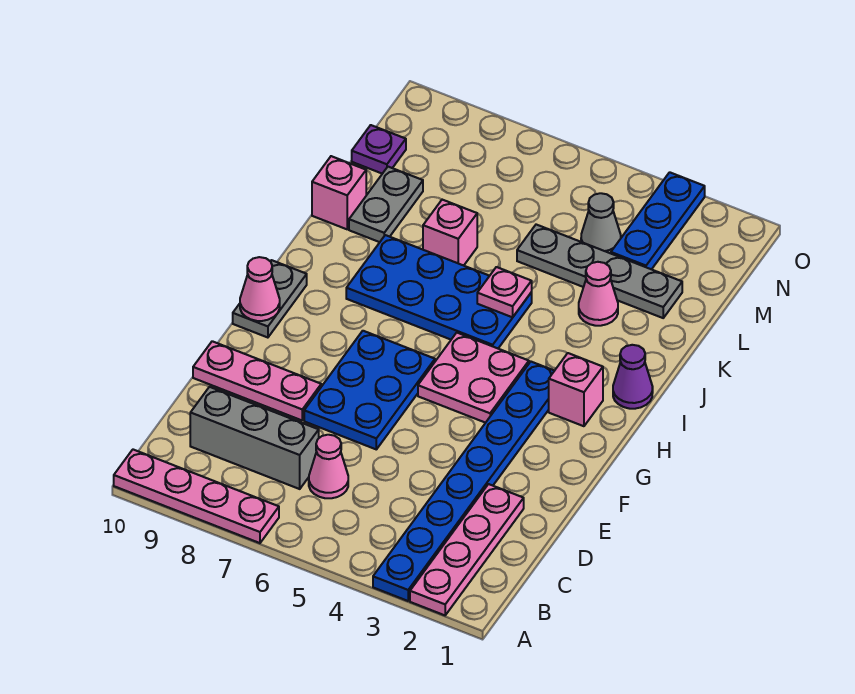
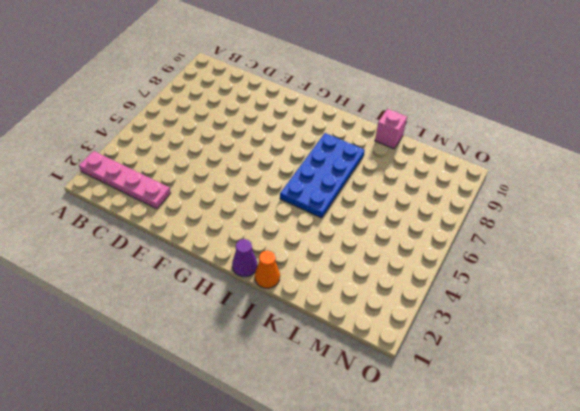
orange 1x1 cone [255,250,280,288] -> none
none -> blue 1x8 plate [373,362,554,601]
none -> pink 1x4 plate [114,450,279,543]
none -> pink 1x1 cone [309,435,348,498]

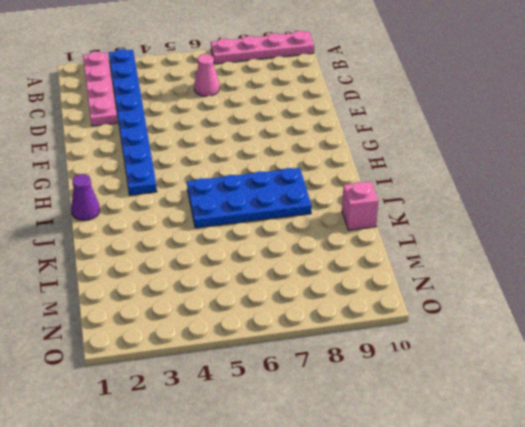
none -> grey 1x3 brick [190,387,319,489]
none -> blue 2x3 plate [304,331,435,449]
none -> pink 1x3 plate [193,341,321,420]

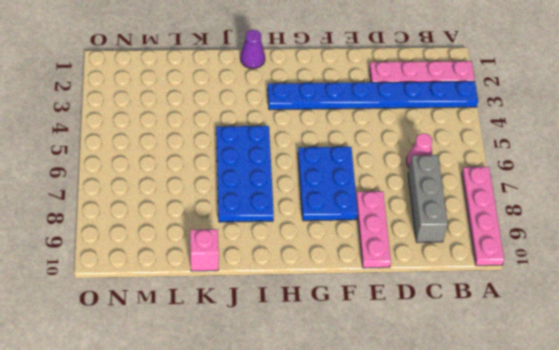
blue 2x3 plate [298,147,358,221] -> blue 2x3 plate turned to [304,331,435,449]
none -> pink 2x2 plate [418,333,529,423]
none -> grey 1x2 plate [233,260,307,338]
none -> pink 1x1 brick [549,353,603,426]

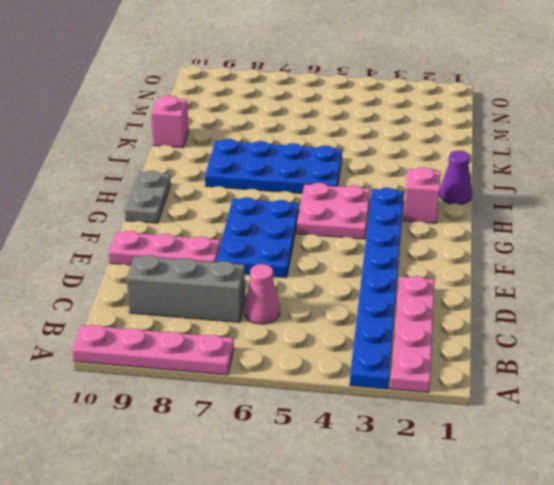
none -> pink 1x1 cone [579,262,618,326]
none -> pink 1x1 brick [423,200,477,266]
none -> grey 1x2 plate [349,167,423,242]

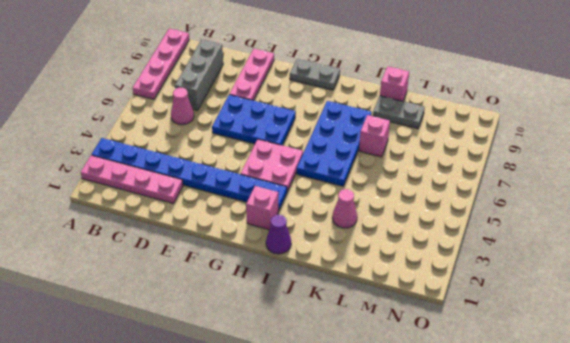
none -> grey 1x4 plate [517,225,682,318]
none -> blue 1x3 plate [611,172,705,269]
none -> grey 1x1 cone [581,193,621,253]

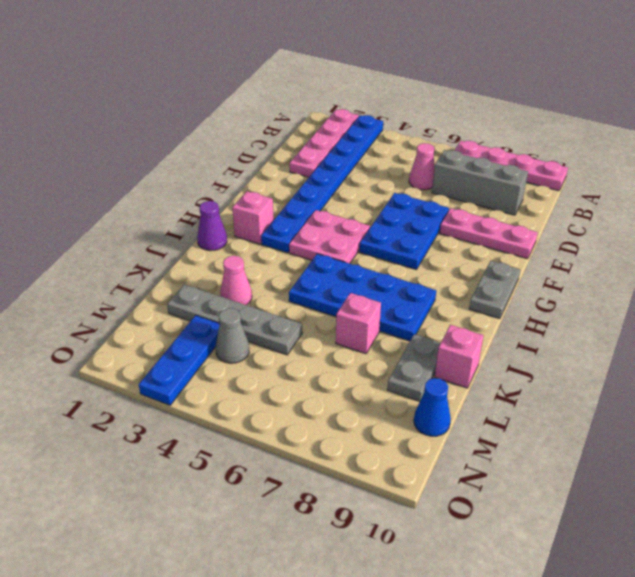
blue 1x1 cone [414,378,451,436] -> purple 1x1 plate [352,125,406,174]
none -> pink 1x1 cone [240,257,280,321]
none -> pink 1x1 plate [477,267,532,317]

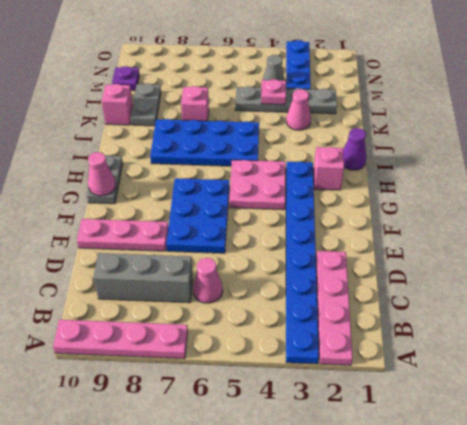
pink 1x1 plate [261,79,286,105] -> pink 1x1 plate moved to [477,267,532,317]

